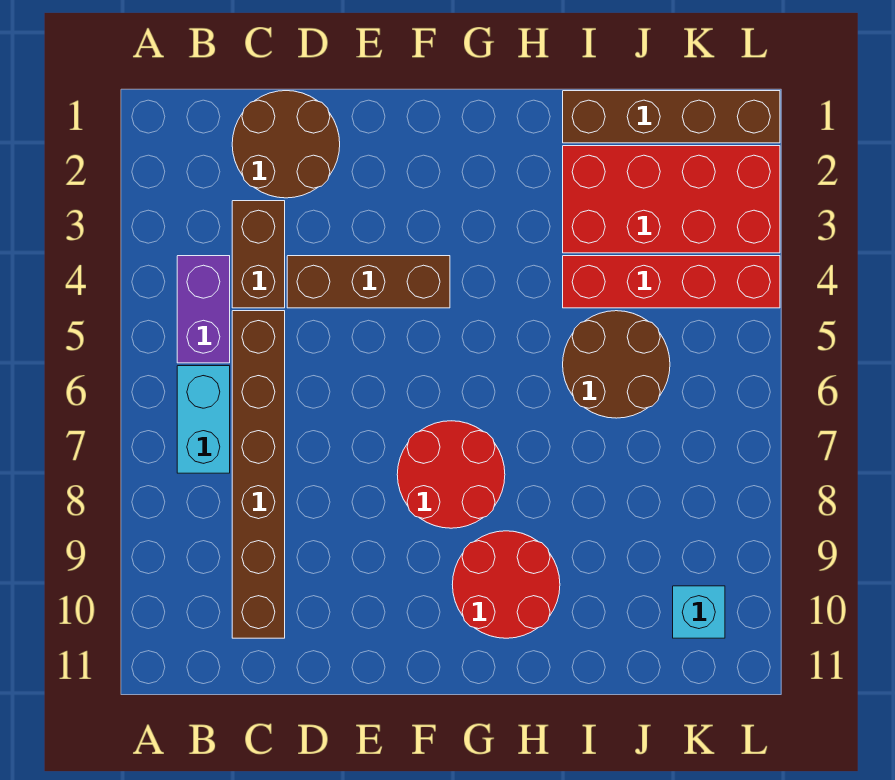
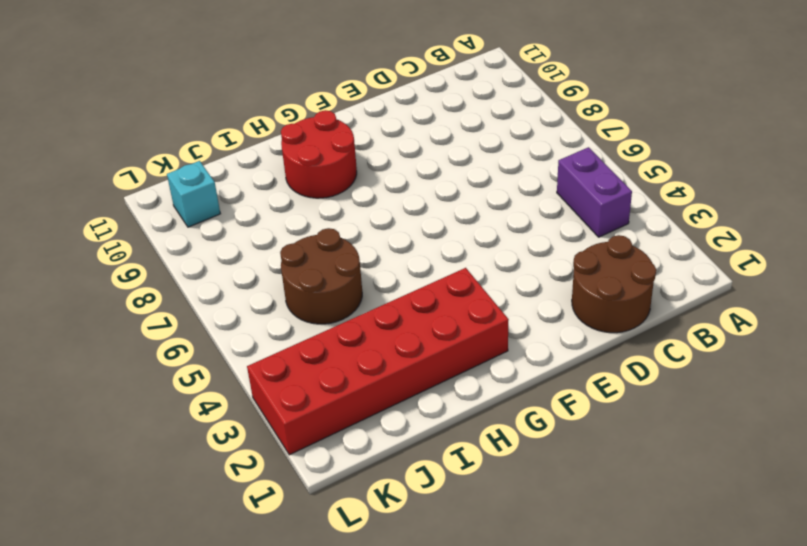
red 2x6 brick [247,268,509,455] -> red 2x4 brick [563,146,780,253]
none -> cyan 1x2 brick [177,366,230,473]
none -> brown 1x2 brick [232,201,285,308]
none -> brown 1x6 brick [232,311,285,638]

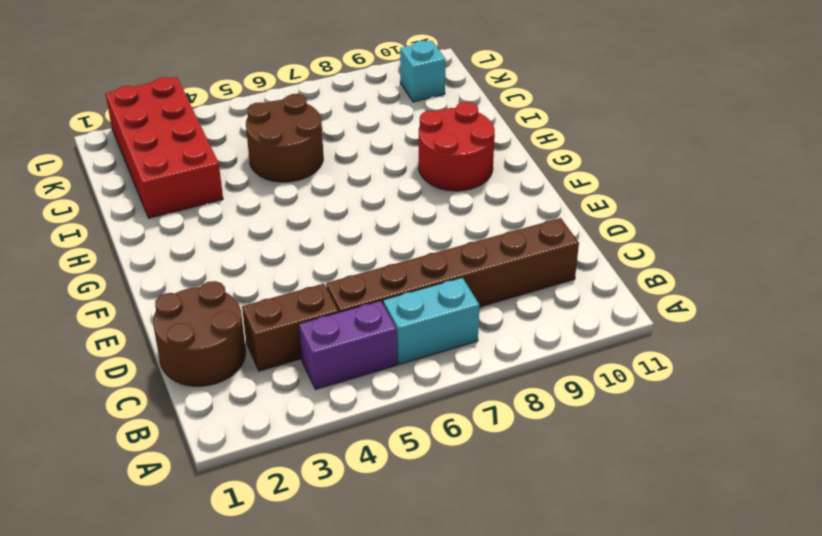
none -> brown 1x3 brick [287,256,450,308]
none -> red 2x2 round brick [397,421,505,528]
none -> brown 1x4 brick [563,91,780,143]

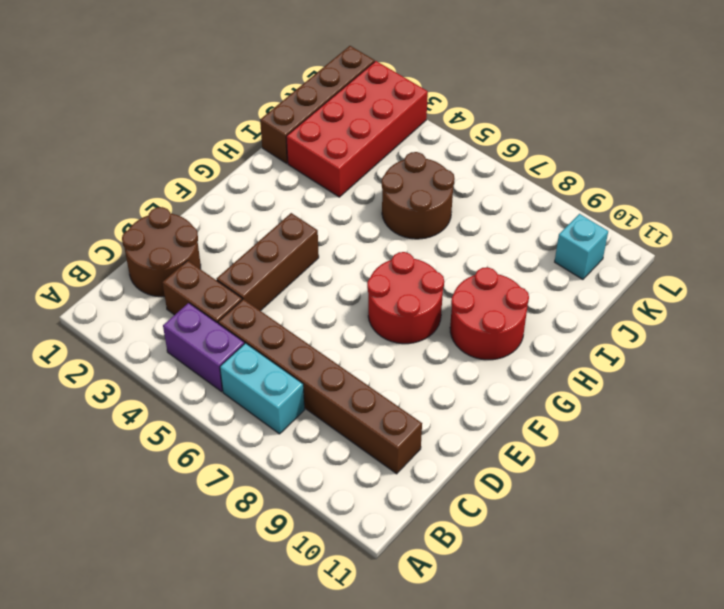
none -> red 1x4 brick [563,256,780,308]

